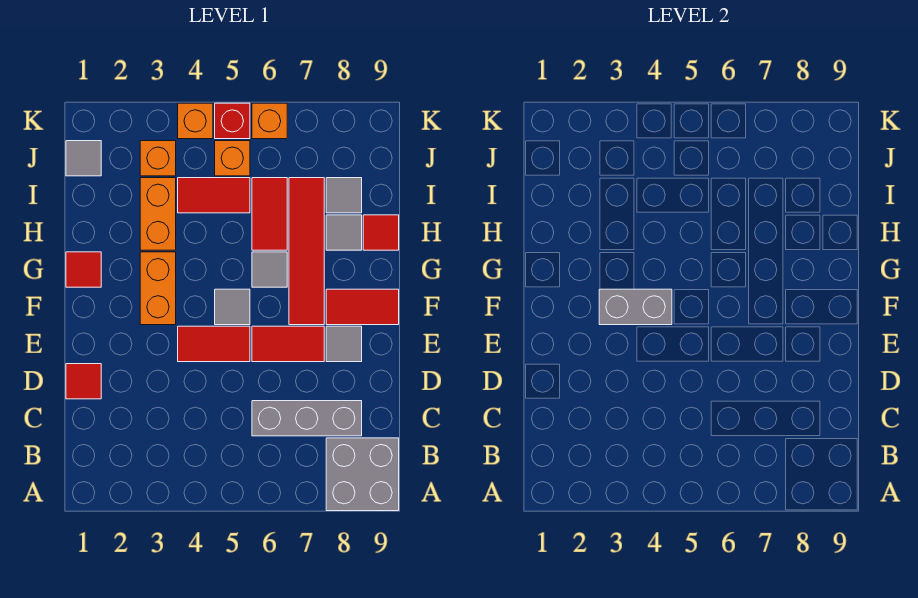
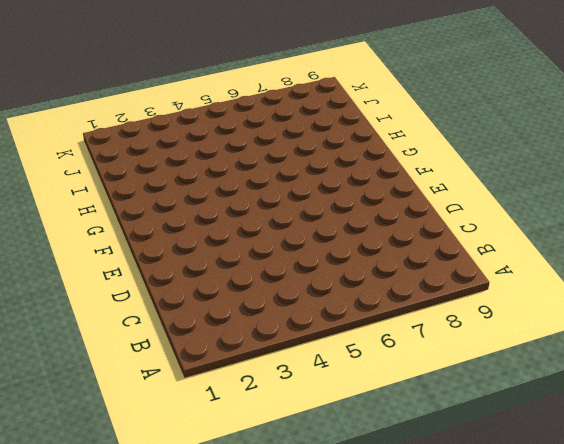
none -> grey 2x2 brick [326,438,399,511]
none -> grey 1x3 brick [252,401,362,436]
none -> red 1x1 tile [66,364,101,399]

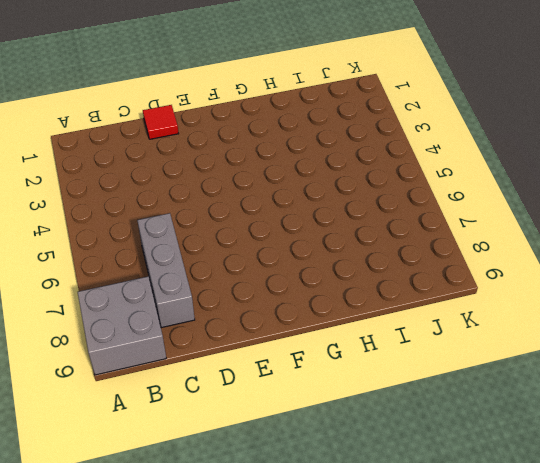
none -> red 1x2 tile [178,326,250,362]
none -> red 1x2 tile [252,326,324,362]
none -> grey 1x1 tile [326,326,362,362]

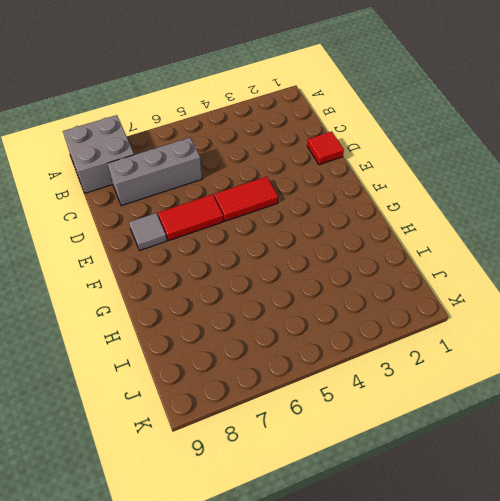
none -> orange 1x2 brick [140,252,176,325]
none -> grey 1x1 tile [215,289,250,325]
none -> red 1x4 tile [289,178,324,325]

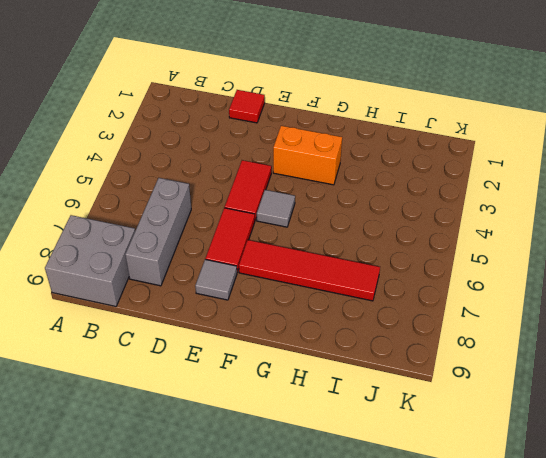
none -> red 1x2 tile [326,289,399,325]
none -> red 1x1 tile [66,252,101,287]
none -> grey 1x1 tile [252,252,287,287]

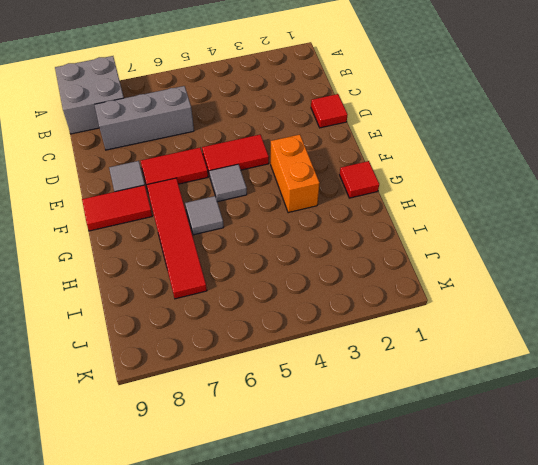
none -> orange 1x2 brick [140,178,176,250]
none -> red 1x2 tile [252,178,287,250]
none -> grey 1x1 tile [326,215,362,250]

